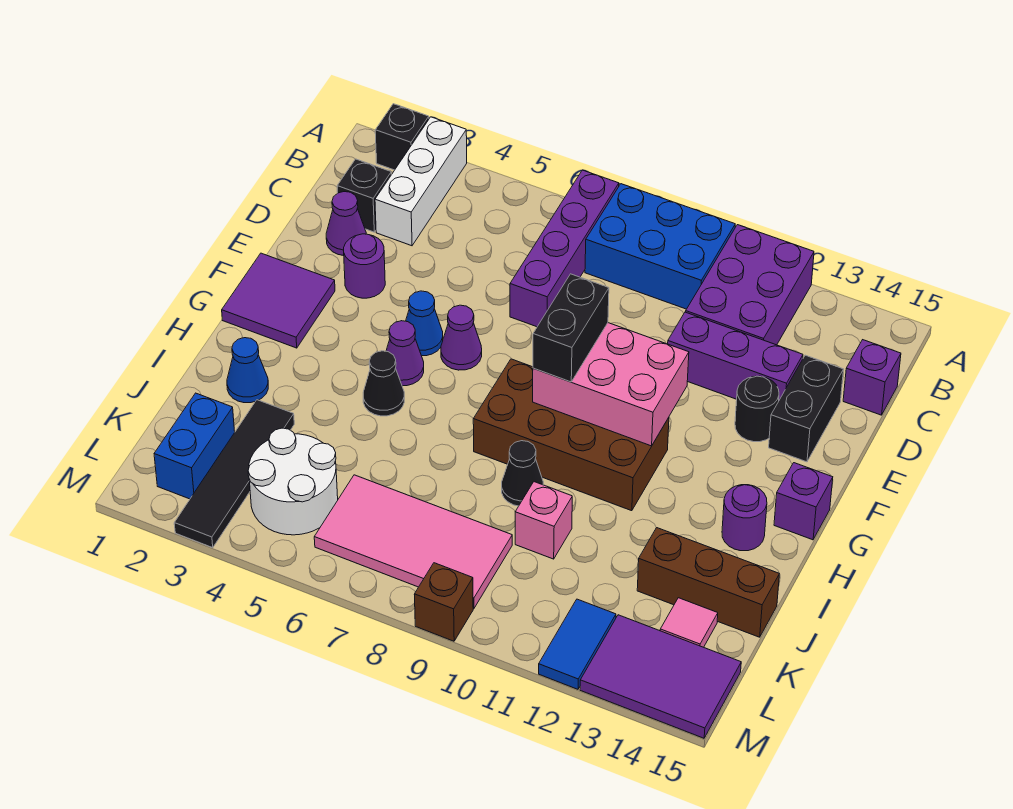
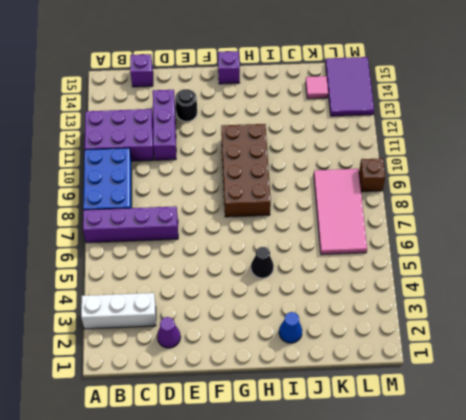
none -> black 1x1 brick [375,104,429,170]
none -> black 1x1 brick [337,159,391,232]
none -> black 1x2 brick [769,355,844,462]
none -> purple 1x1 round brick [344,234,385,298]

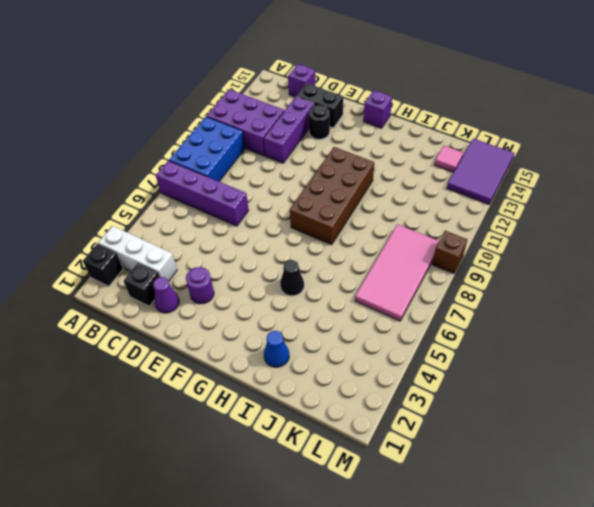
none -> purple 2x2 tile [222,253,335,348]
none -> blue 1x1 cone [406,291,443,356]
none -> purple 1x1 cone [441,305,482,370]
none -> purple 1x1 cone [386,321,424,386]

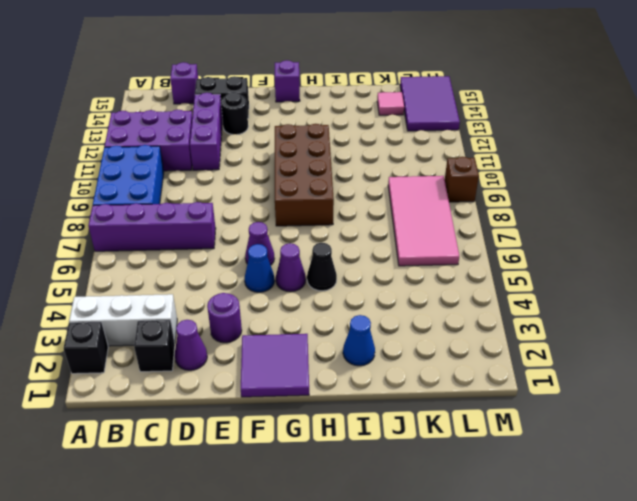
none -> purple 1x1 round brick [722,485,767,551]
none -> black 1x1 cone [502,441,543,506]
none -> black 1x4 tile [174,400,294,548]
none -> pink 1x1 brick [515,482,572,559]

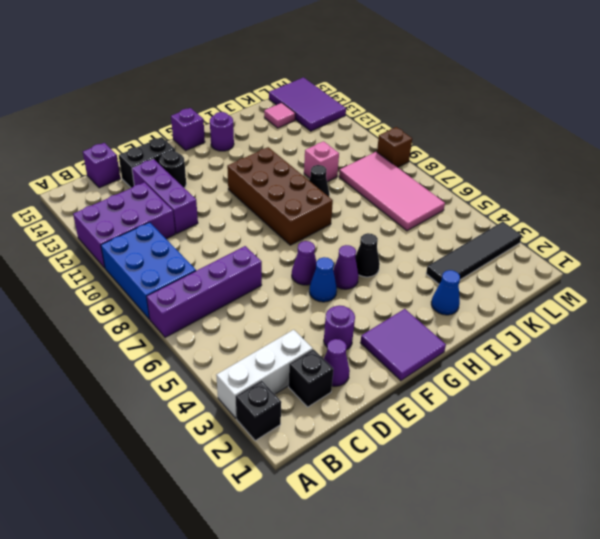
none -> brown 1x3 brick [637,528,779,637]
none -> blue 1x2 brick [154,393,235,499]
none -> white 2x2 round brick [248,428,338,535]
none -> blue 1x2 tile [539,599,616,689]

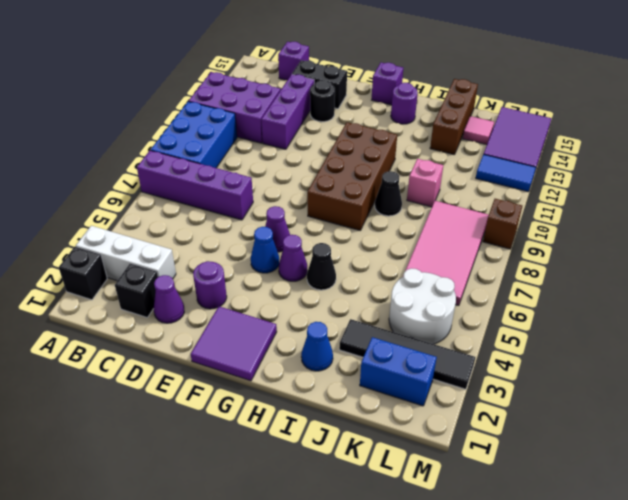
none -> pink 2x3 brick [533,323,689,446]
none -> black 1x2 brick [533,274,609,382]

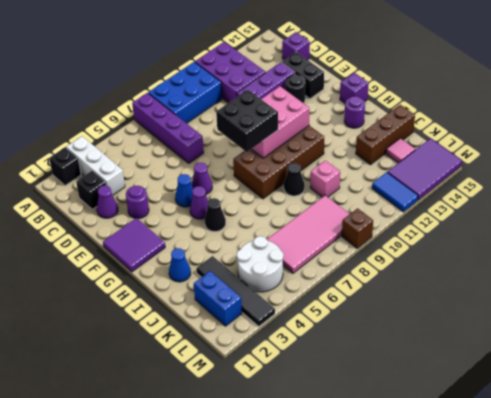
black 2x2 brick [216,90,278,152] -> black 1x2 brick [533,274,609,382]

